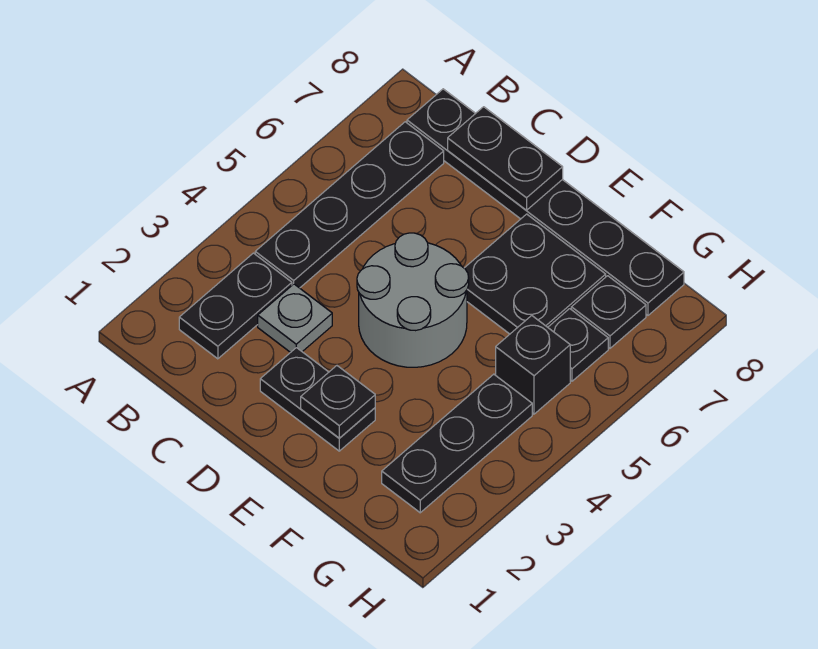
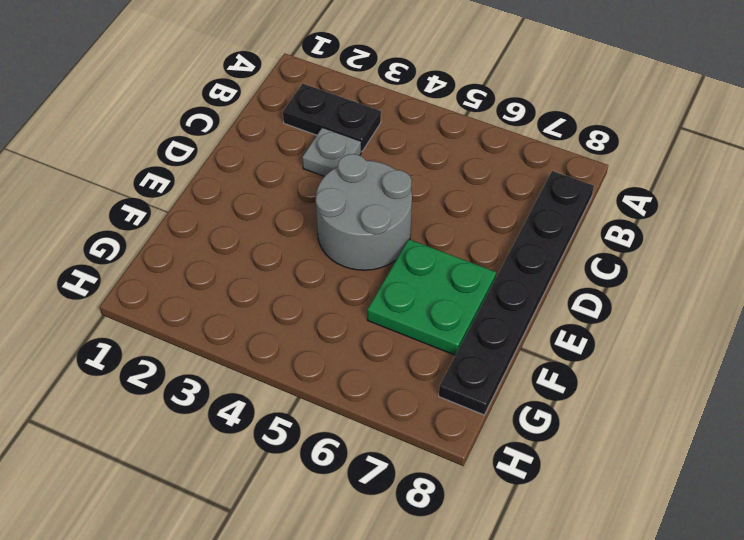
green 2x2 plate [367,239,496,355] -> black 2x2 plate [465,214,606,334]
none -> black 1x4 plate [255,122,444,288]
none -> black 1x2 plate [260,347,375,451]
none -> black 1x3 plate [382,374,532,513]

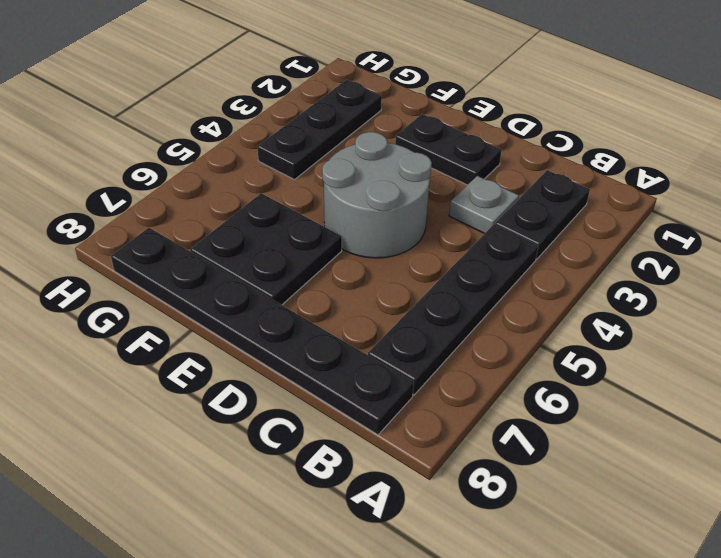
none -> black 1x1 brick [496,315,570,414]
none -> black 1x1 plate [548,309,608,381]
none -> black 1x1 plate [571,276,646,348]

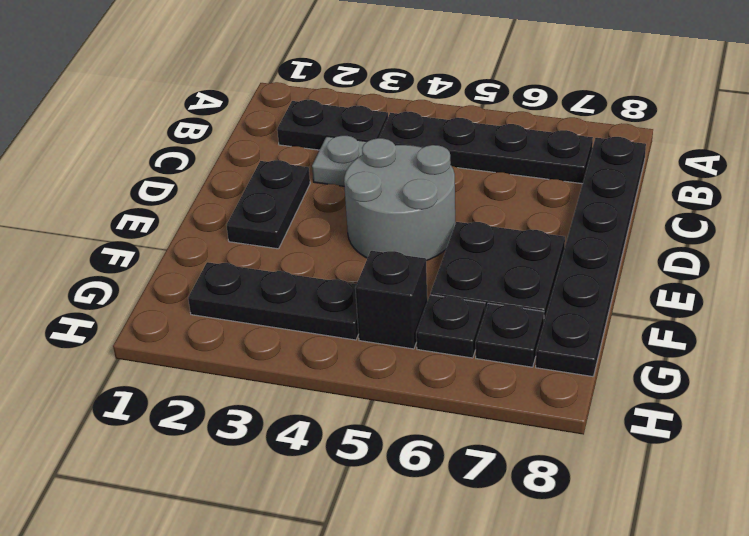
none -> black 1x2 plate [448,107,563,210]
none -> black 1x1 plate [301,366,375,438]

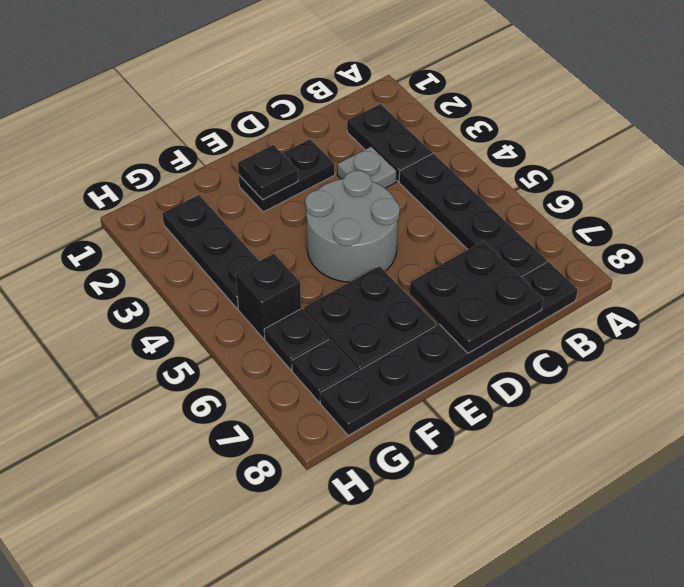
black 2x2 plate [410,241,543,353] -> black 1x2 plate [448,107,563,210]

